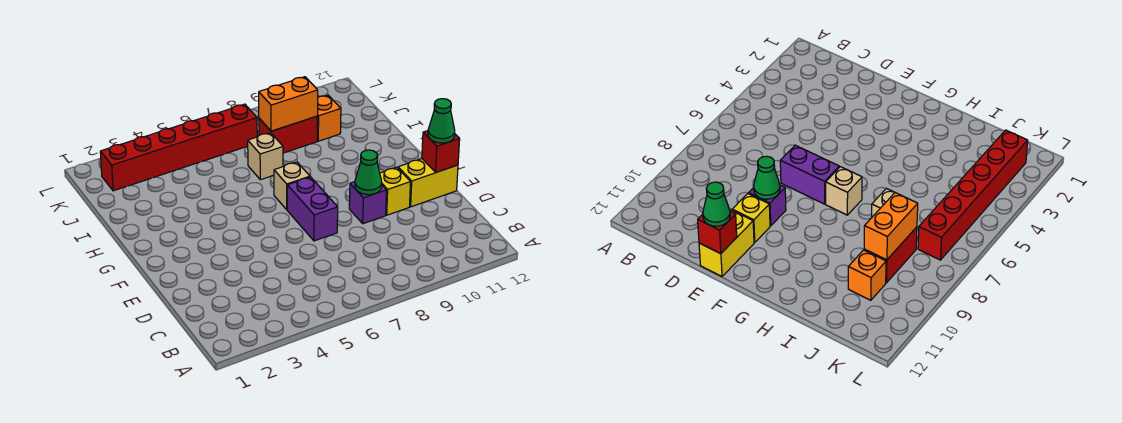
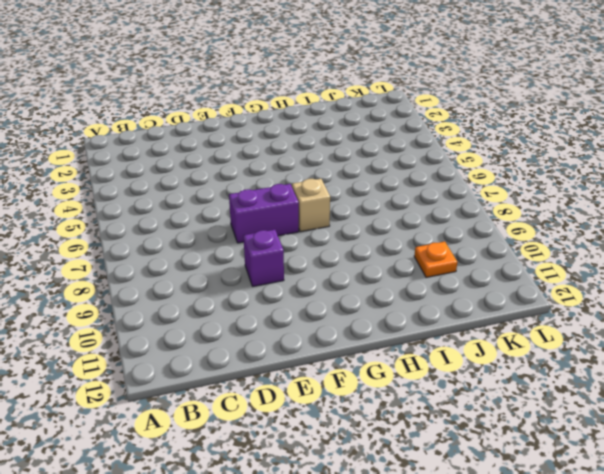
orange 1x1 plate [414,242,457,277] -> orange 1x1 brick [317,95,341,141]
none -> yellow 1x1 brick [380,167,411,215]
none -> yellow 1x2 brick [398,159,458,207]
none -> tan 1x1 brick [247,133,283,180]

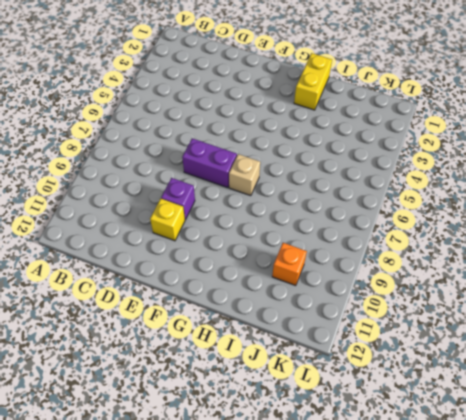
yellow 1x2 brick [294,53,332,110] -> yellow 1x2 brick moved to [398,159,458,207]
none -> tan 1x1 brick [247,133,283,180]
none -> red 1x2 brick [259,116,317,153]
none -> red 1x6 brick [100,104,257,191]

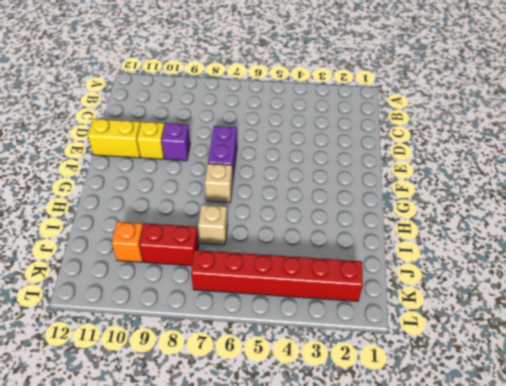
none -> green 1x1 cone [355,150,382,195]
none -> red 1x1 brick [422,131,460,172]
none -> orange 1x2 brick [259,77,318,131]

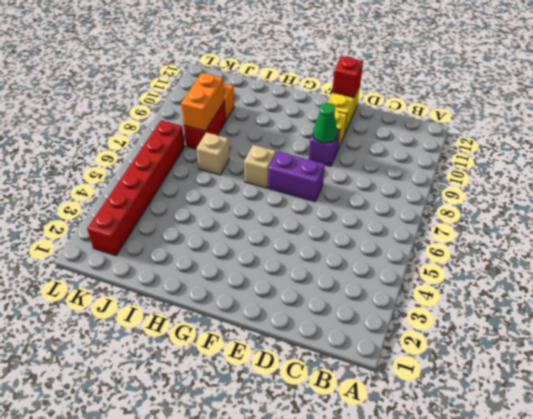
none -> green 1x1 cone [428,99,455,143]

